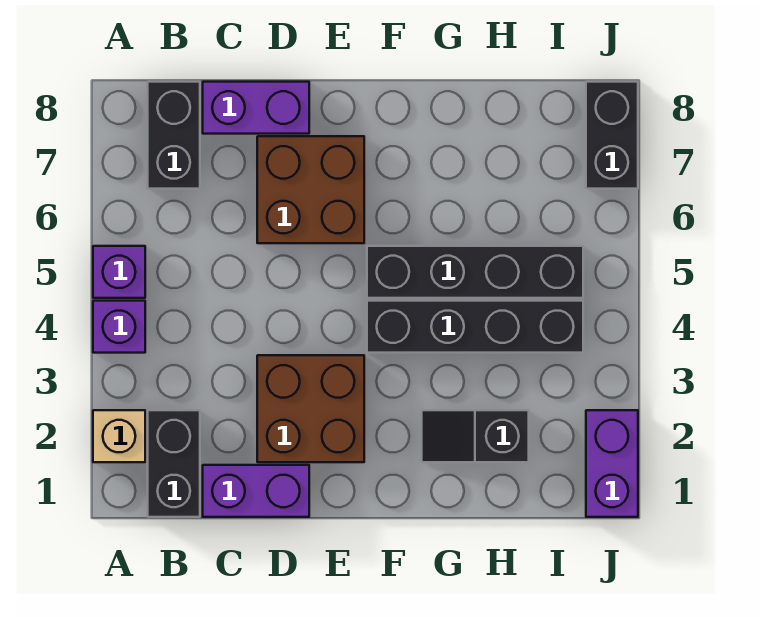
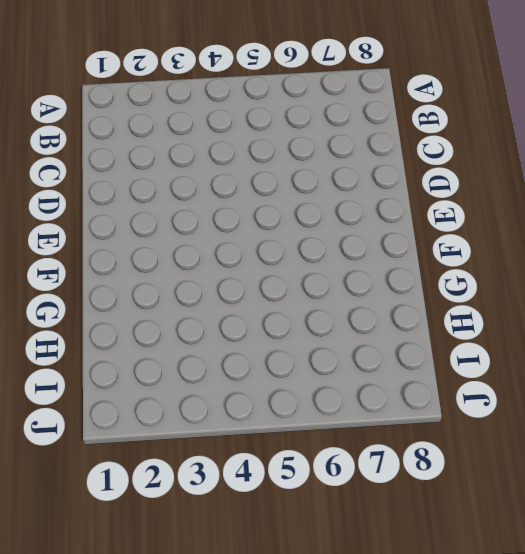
none -> tan 1x1 brick [93,410,145,462]
none -> purple 1x1 brick [93,301,145,353]
none -> purple 1x1 brick [93,246,145,298]

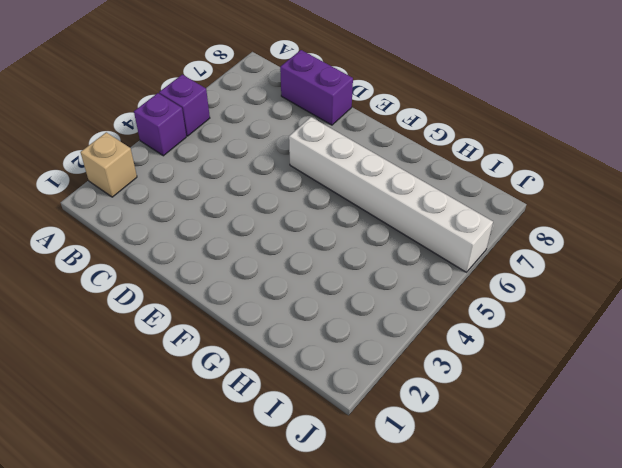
white 1x6 brick [289,117,493,272] -> brown 2x2 brick [257,136,364,243]
none -> black 1x2 brick [148,410,200,517]
none -> black 1x2 brick [148,82,200,189]
none -> purple 1x2 brick [203,465,309,517]

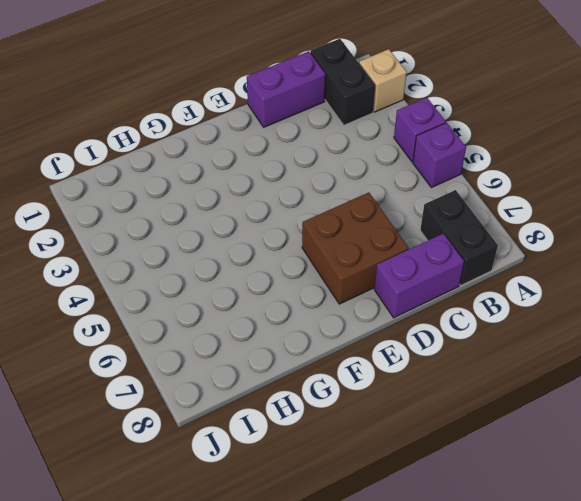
none -> brown 2x2 brick [257,355,364,462]
none -> black 1x4 brick [367,301,583,353]
none -> black 1x4 brick [367,246,583,298]

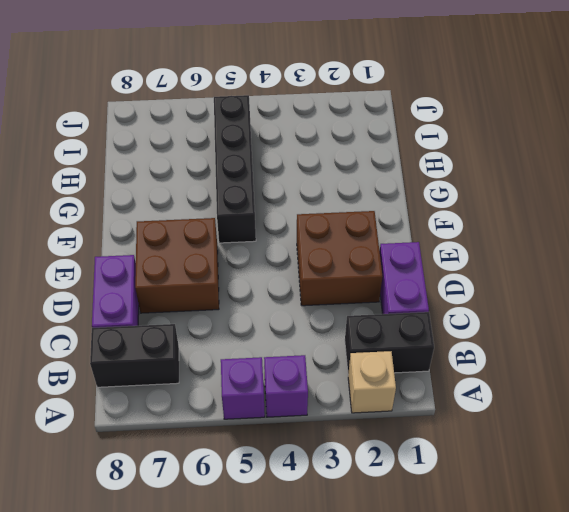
none -> black 1x4 brick [367,301,583,353]
none -> black 1x2 slope [422,410,529,462]
none -> purple 1x2 brick [586,410,638,517]

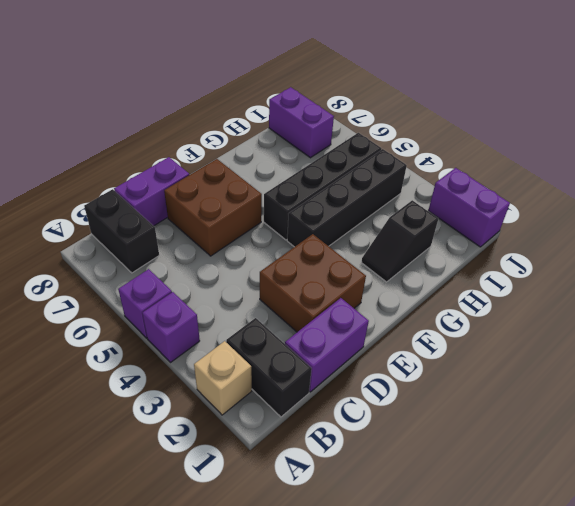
purple 1x2 brick [269,87,334,158] -> none
none -> black 1x2 brick [586,82,638,189]

